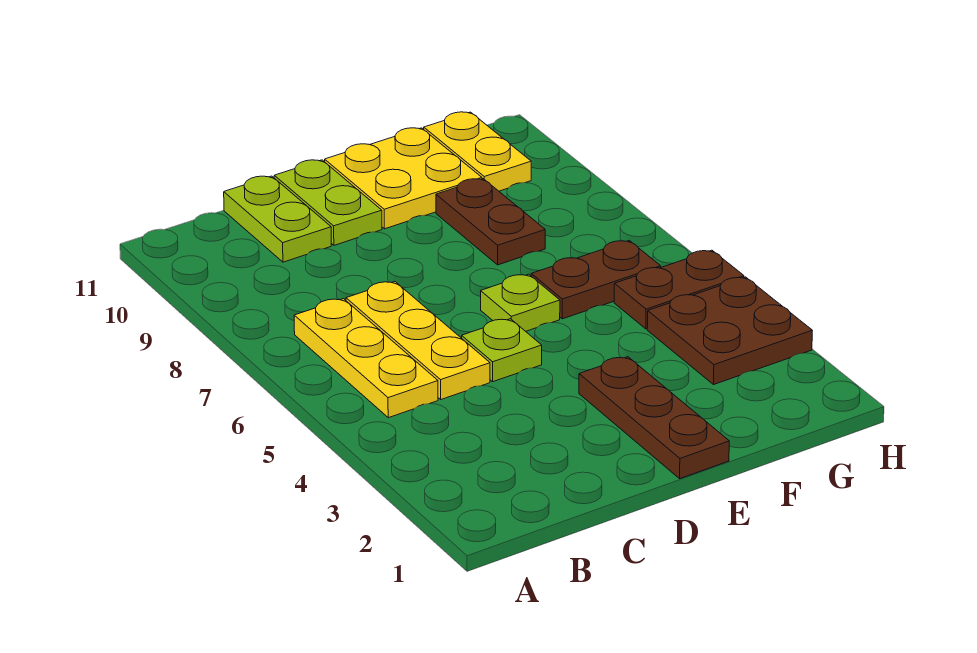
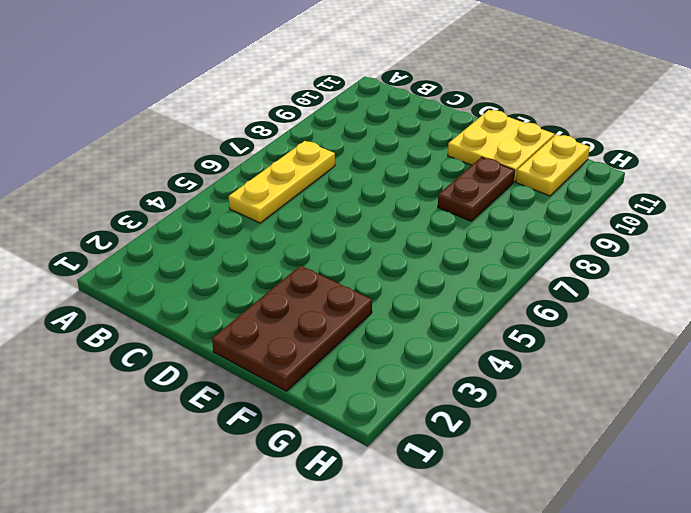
brown 2x3 plate [212,266,372,391] -> brown 1x3 plate [579,357,729,478]
none -> yellow 1x3 plate [346,282,490,399]
none -> lime 1x2 plate [224,176,331,262]
none -> lime 1x1 plate [462,319,542,382]

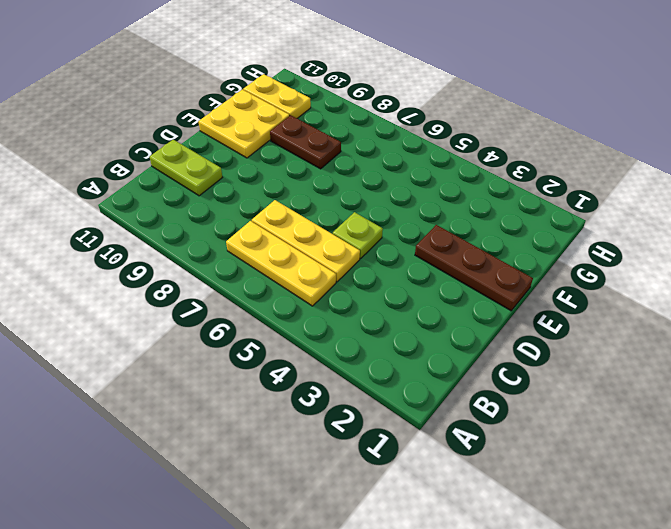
none -> lime 1x2 plate [274,160,382,245]
none -> lime 1x1 plate [481,274,560,331]
none -> brown 1x2 plate [531,241,661,319]

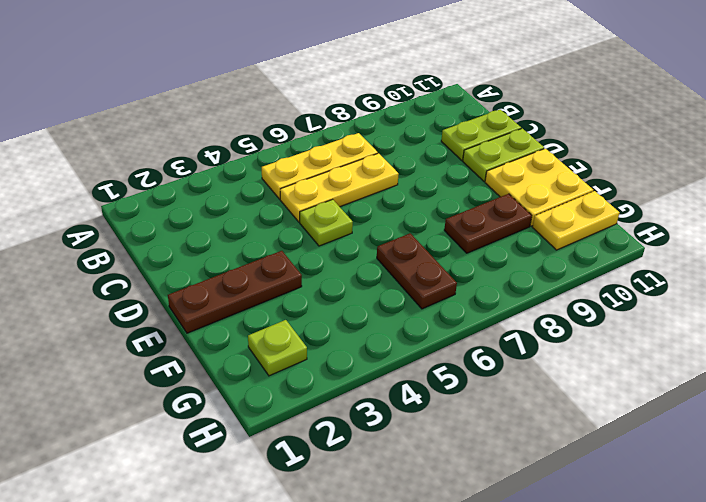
lime 1x1 plate [248,320,307,376] -> lime 1x1 plate moved to [481,274,560,331]
none -> brown 2x2 plate [647,277,812,385]
none -> brown 1x2 plate [614,250,744,329]

